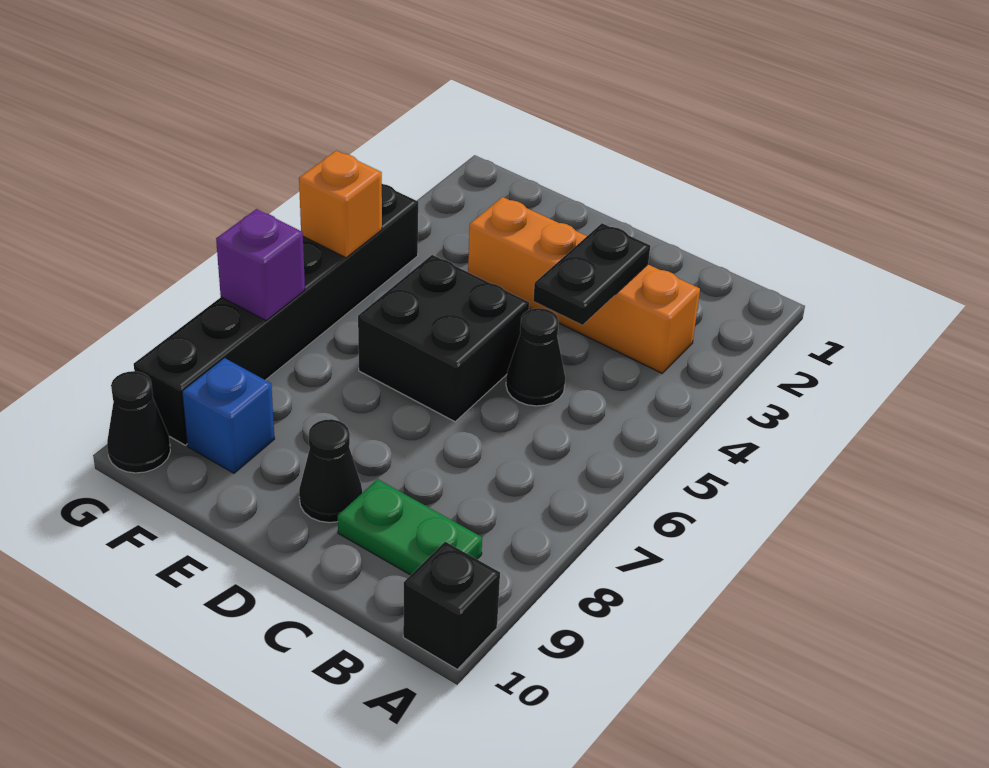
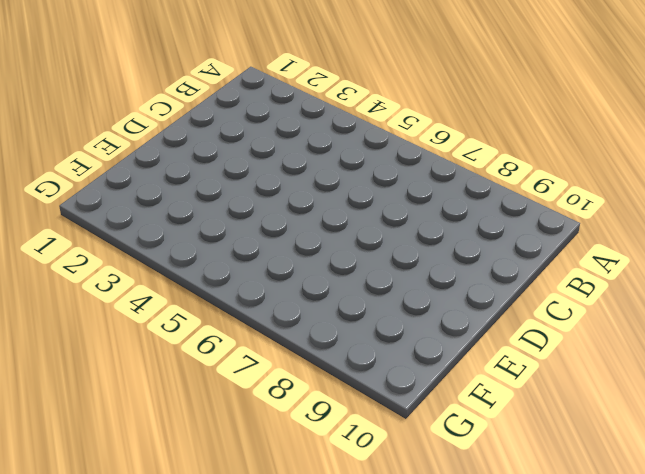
none -> black 1x1 brick [403,542,500,669]
none -> orange 1x4 brick [468,197,700,373]
none -> green 1x2 plate [338,479,482,575]

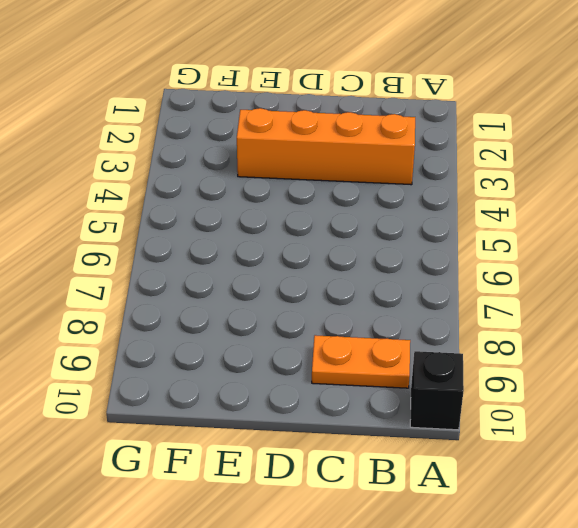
orange 1x2 plate [312,335,410,388] -> green 1x2 plate [338,479,482,575]
none -> black 1x1 cone [506,308,565,406]
none -> black 2x2 brick [358,255,529,422]
none -> black 1x1 cone [299,419,362,523]

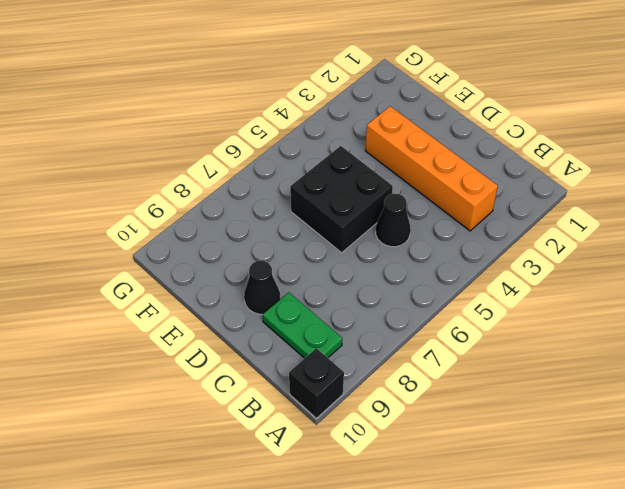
none -> blue 1x1 brick [182,358,274,473]
none -> black 1x6 brick [134,184,418,445]
none -> black 1x1 cone [107,371,170,473]

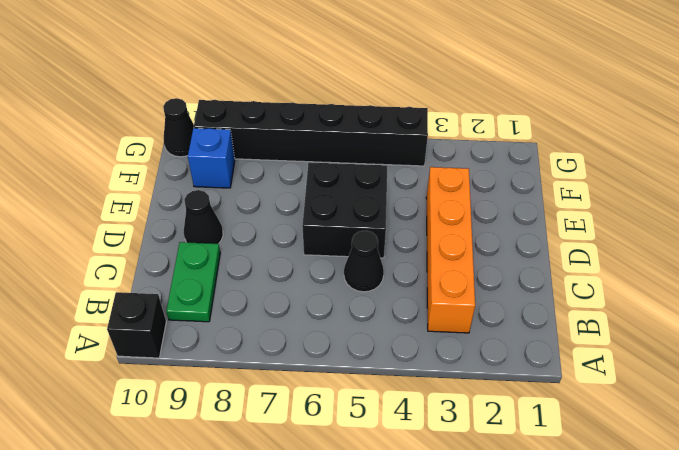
none -> black 1x2 plate [533,223,650,325]
none -> orange 1x1 brick [299,151,382,258]
none -> purple 1x1 brick [216,209,305,321]

